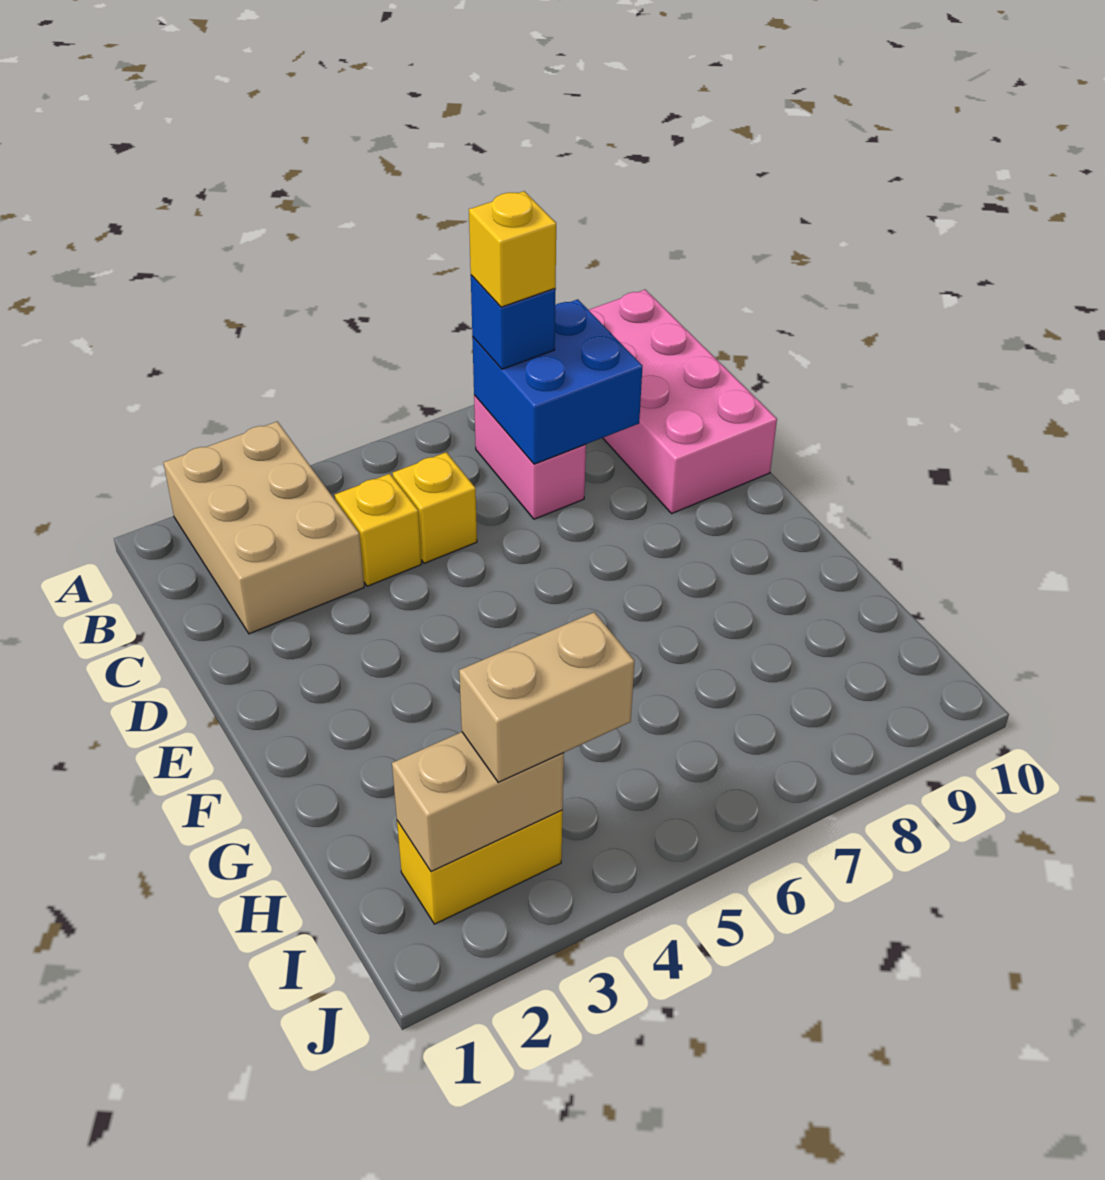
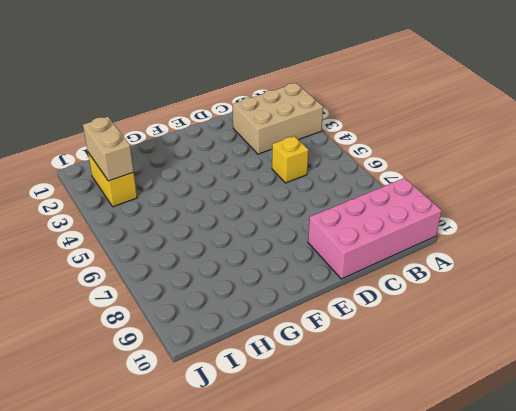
none -> pink 1x2 brick [474,395,586,519]
none -> yellow 1x1 brick [335,474,421,586]

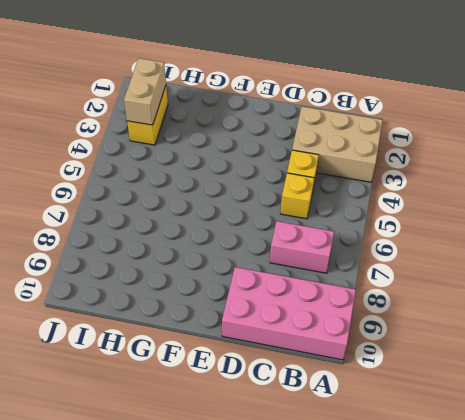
none -> blue 2x2 brick [472,299,643,464]
none -> blue 1x1 brick [471,275,556,369]

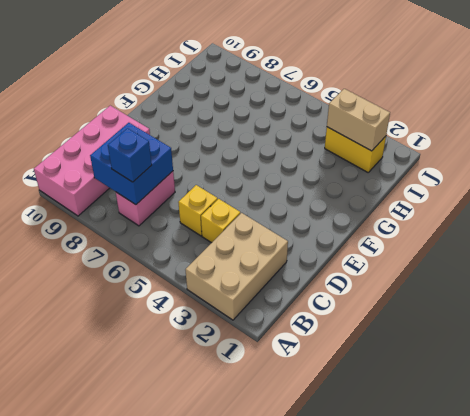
none -> tan 1x2 brick [459,612,635,782]
none -> yellow 1x1 brick [469,191,556,307]

